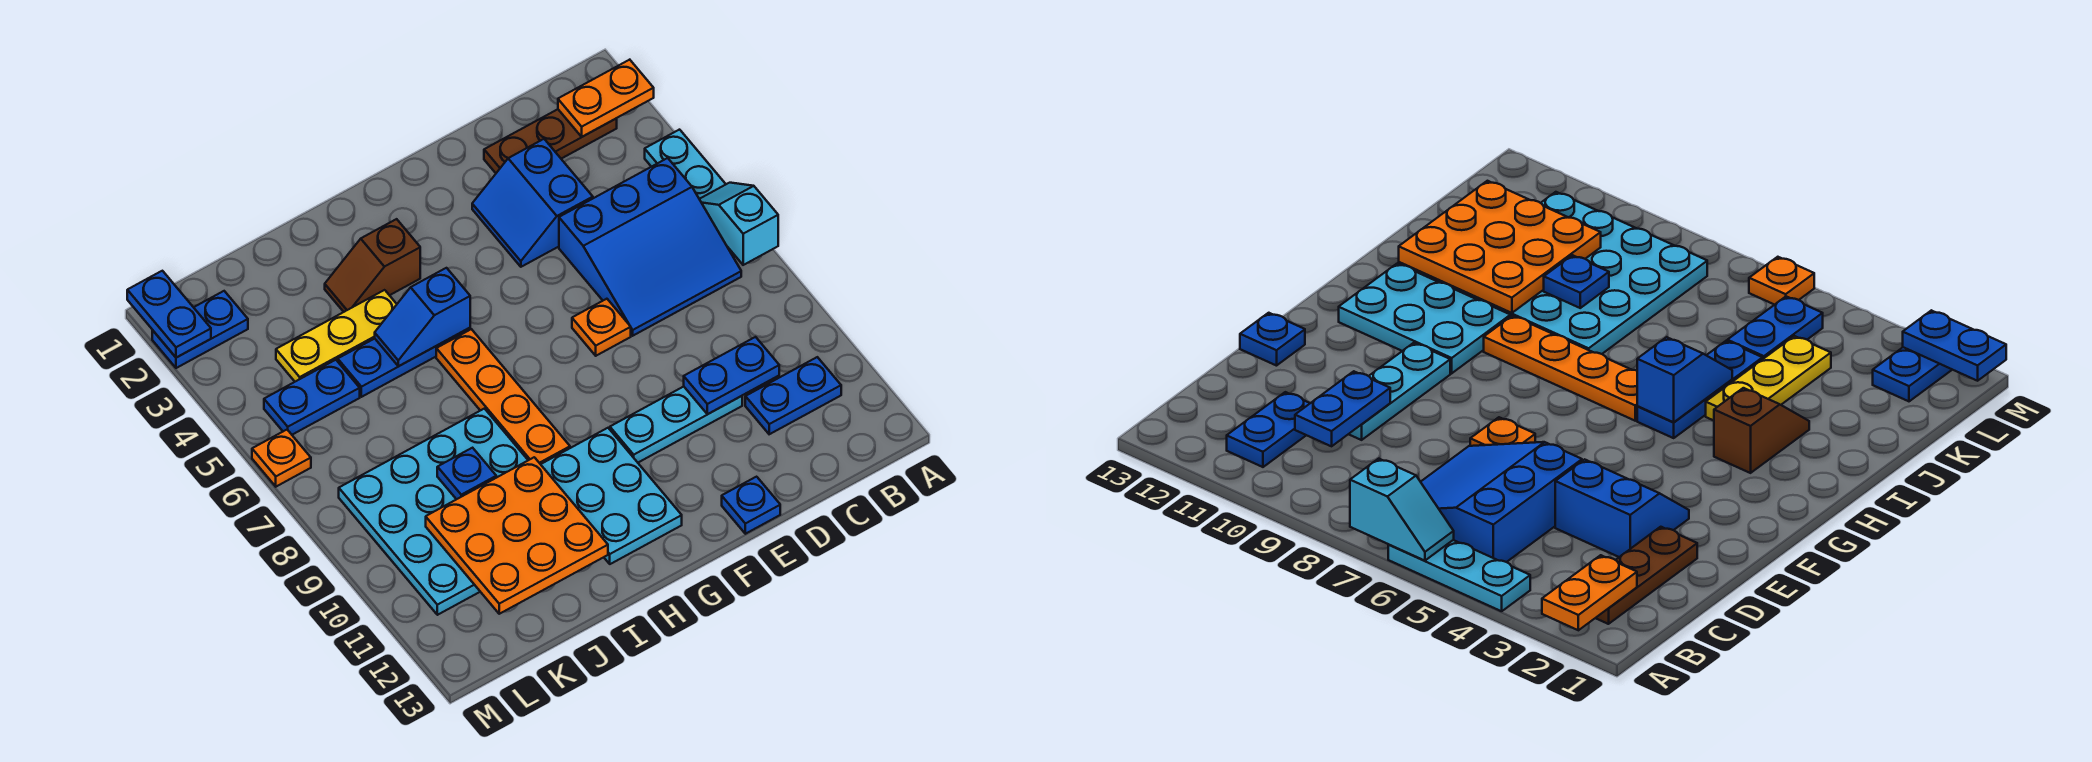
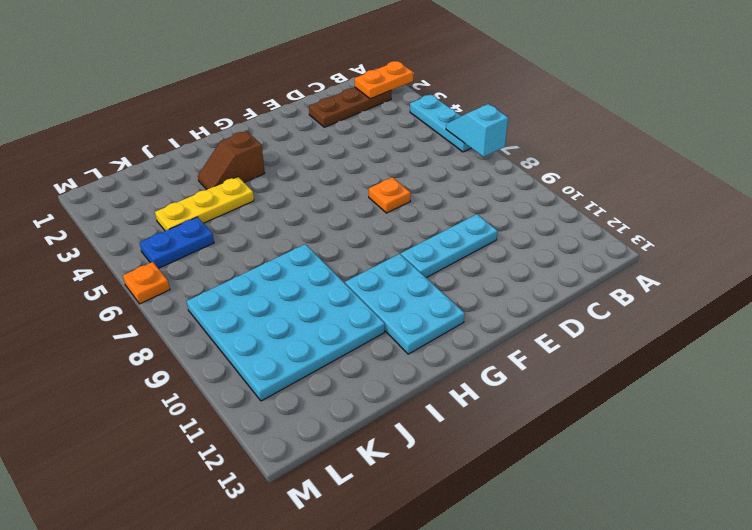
none -> blue 3x3 slope [559,158,741,336]
none -> blue 1x2 plate [745,357,841,434]
none -> blue 2x2 slope [472,139,593,267]

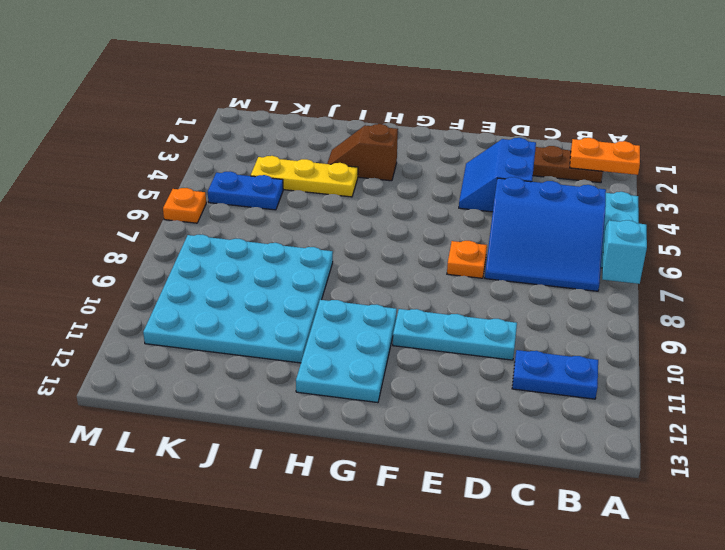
none -> blue 1x1 plate [722,477,780,534]
none -> blue 1x3 plate [338,328,470,397]
none -> orange 1x4 plate [436,329,570,464]

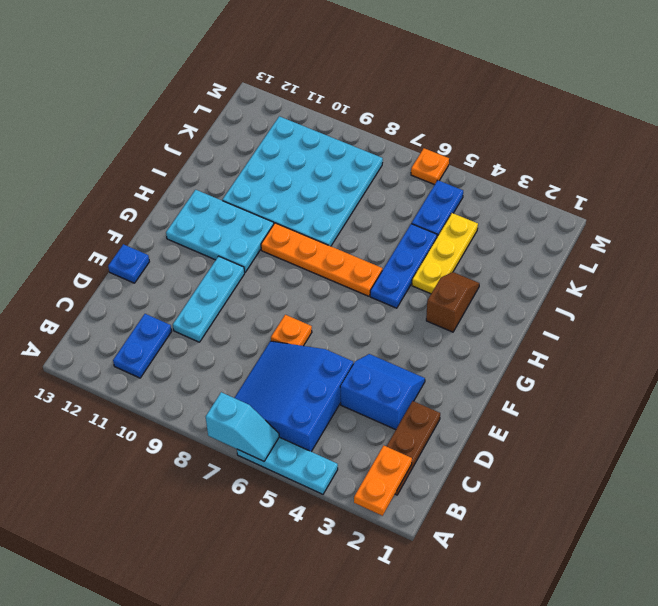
none -> blue 1x2 plate [152,291,248,368]
none -> blue 1x2 plate [684,337,779,414]
none -> blue 1x2 slope [375,268,470,366]

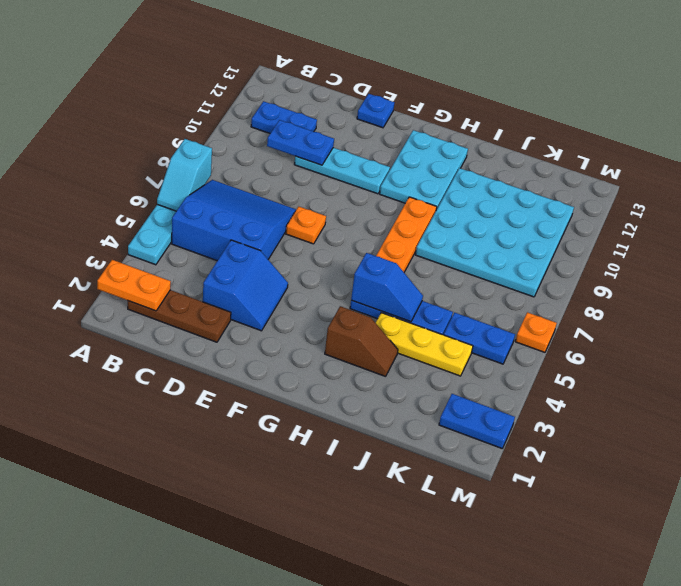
none -> orange 3x3 plate [426,457,608,614]
none -> blue 1x1 plate [437,448,496,499]
none -> blue 1x2 plate [127,271,211,358]

